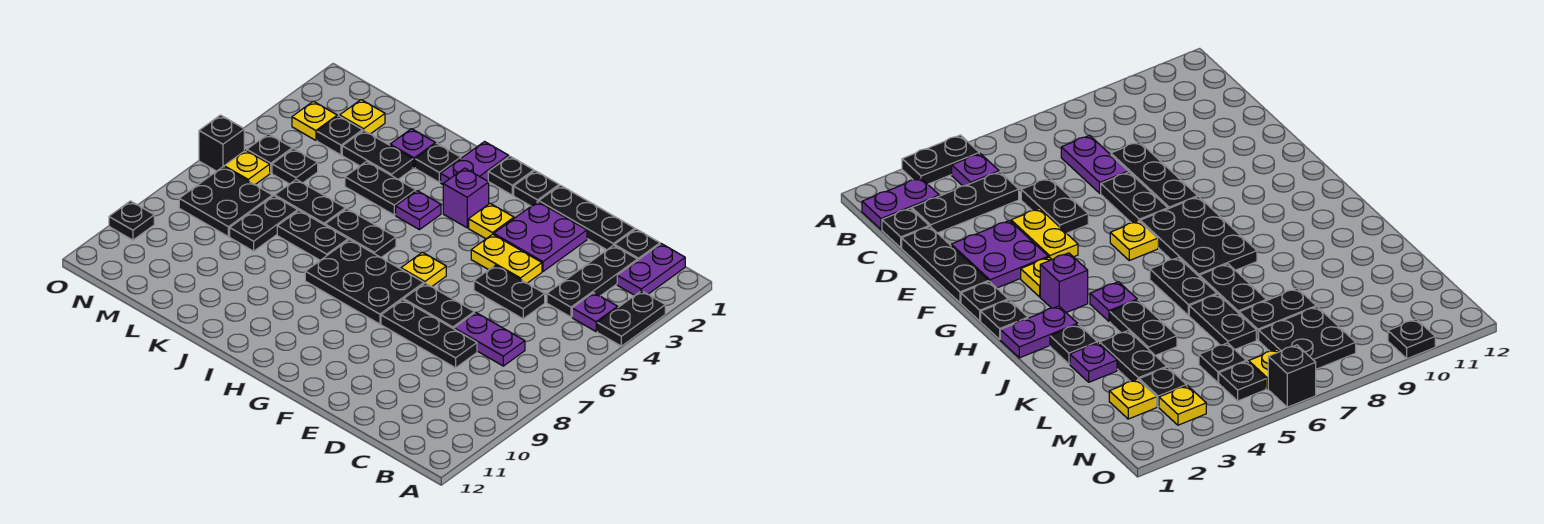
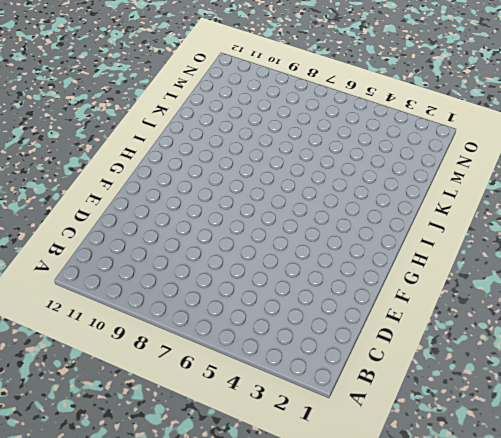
none -> black 1x2 plate [597,291,665,346]
none -> purple 1x2 plate [617,244,685,295]
none -> purple 1x1 plate [572,293,618,331]
none -> black 1x1 plate [615,229,660,261]

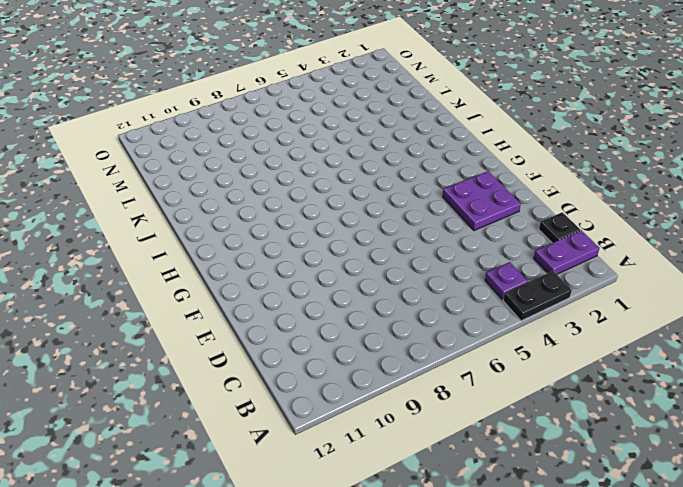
none -> black 1x3 plate [547,245,637,317]
none -> purple 1x2 plate [454,312,525,366]
none -> black 1x3 plate [539,185,635,250]
none -> black 1x2 plate [474,265,545,319]

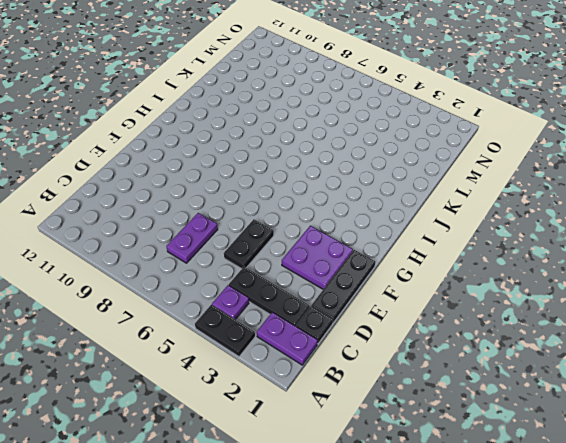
none -> black 1x3 plate [381,300,477,368]
none -> yellow 1x2 plate [471,234,542,283]
none -> black 1x2 plate [404,283,474,329]
none -> black 1x1 plate [514,171,559,206]

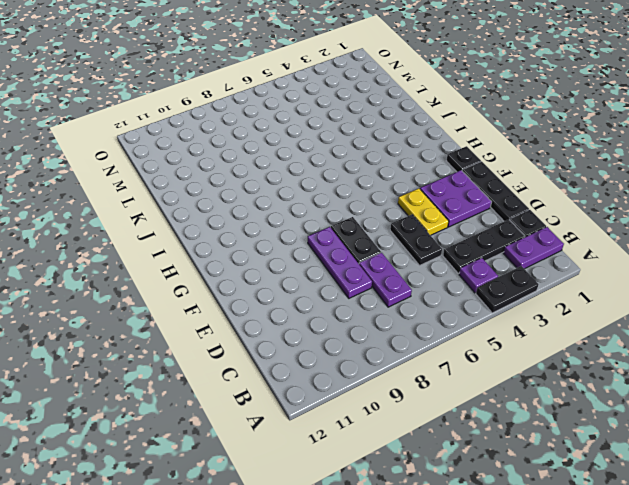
purple 1x3 plate [308,227,372,298] -> black 1x3 plate [381,300,477,368]
none -> yellow 1x1 plate [469,203,514,239]
none -> yellow 1x1 plate [401,252,446,287]
none -> black 2x3 plate [305,240,424,324]
none -> black 1x1 plate [488,156,534,195]

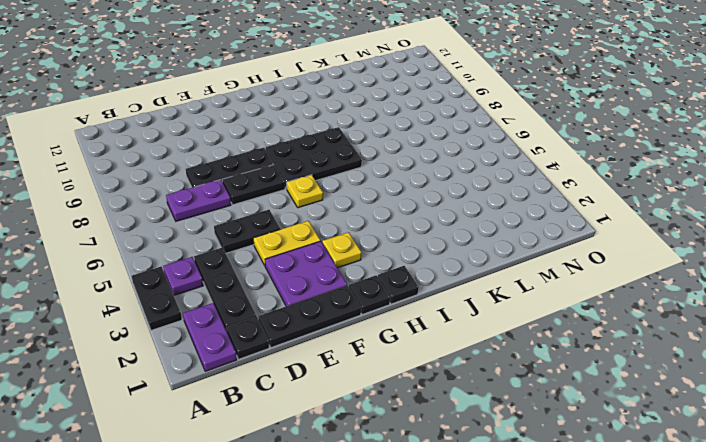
none -> purple 1x1 brick [443,168,489,228]
none -> purple 1x2 plate [441,142,509,184]
none -> purple 1x1 plate [396,191,441,230]
none -> black 1x2 plate [325,209,396,258]

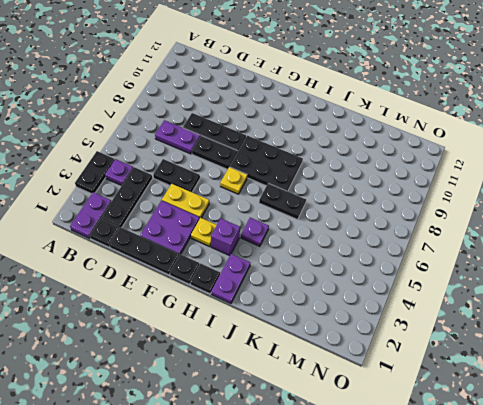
none -> black 1x1 plate [415,143,461,182]
none -> black 1x2 plate [345,161,416,215]
none -> black 1x2 plate [277,211,348,260]
none -> purple 1x1 plate [390,129,436,168]

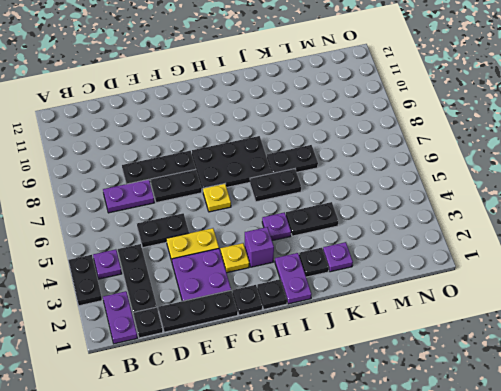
none -> black 1x2 plate [342,131,413,179]
none -> black 1x2 plate [275,180,345,225]
none -> black 1x2 plate [230,196,298,251]
none -> yellow 1x1 plate [340,100,385,134]

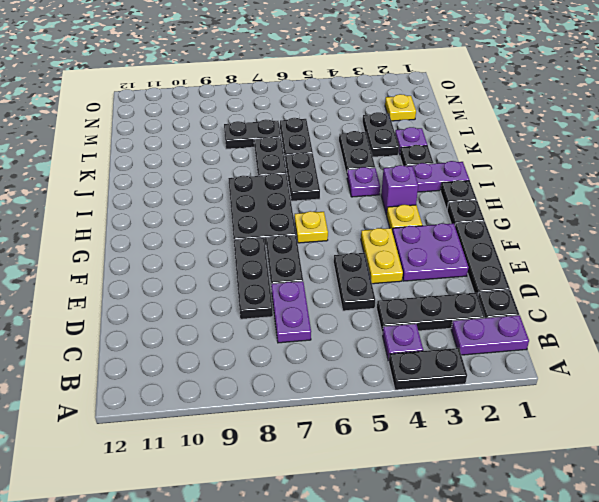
none -> black 1x1 plate [317,116,363,155]
none -> black 1x1 plate [272,149,318,184]
none -> black 2x2 plate [179,167,272,237]
none -> yellow 1x1 plate [292,101,337,140]

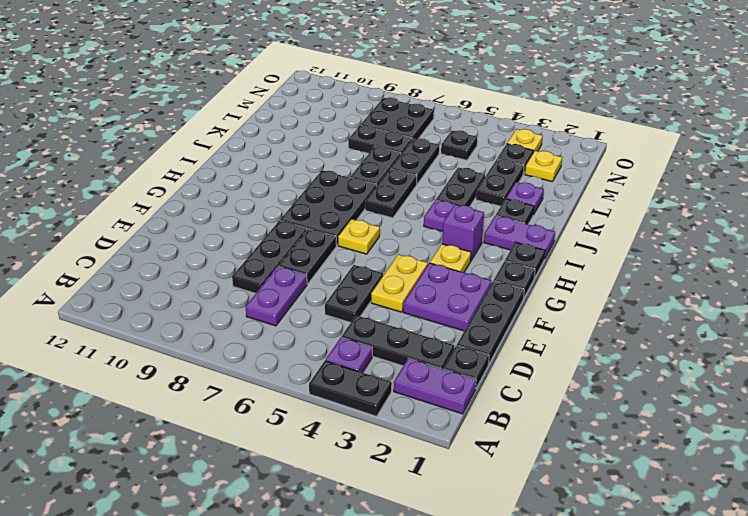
none -> black 1x1 plate [246,134,292,173]
none -> yellow 1x1 plate [224,150,270,185]
none -> black 1x1 brick [199,115,244,171]
none -> black 1x1 plate [109,201,154,240]

